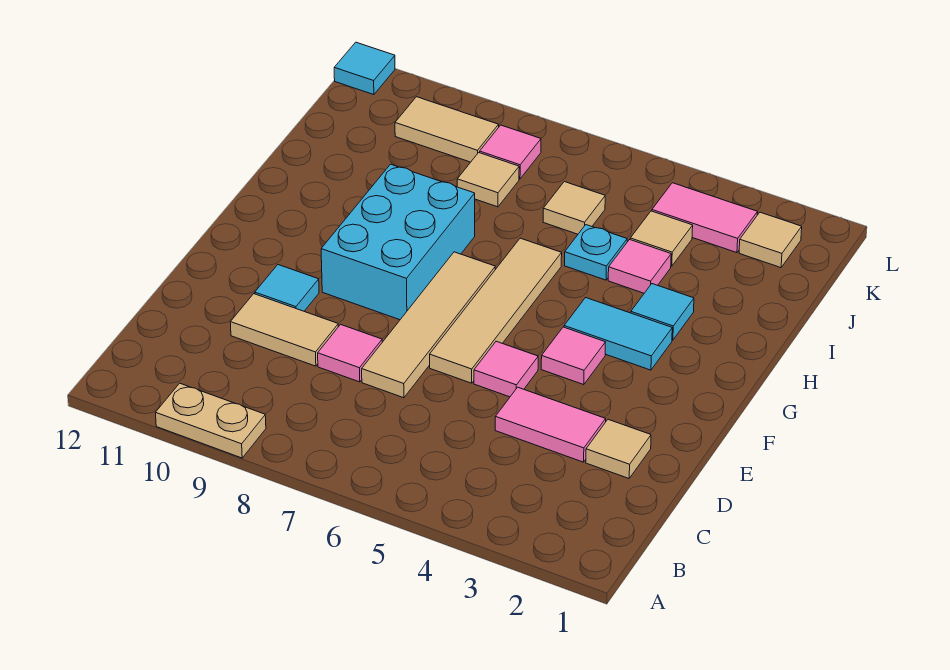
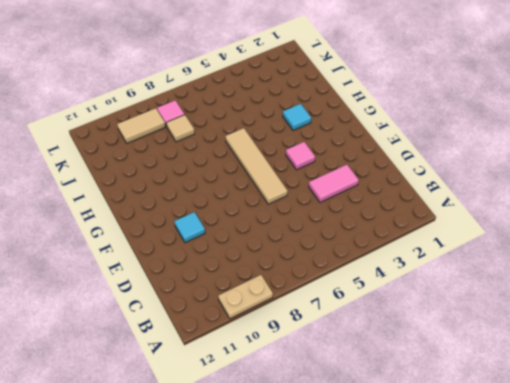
none -> tan 1x1 tile [586,419,651,478]
none -> tan 1x4 tile [362,252,495,398]
none -> pink 1x1 tile [318,324,382,382]

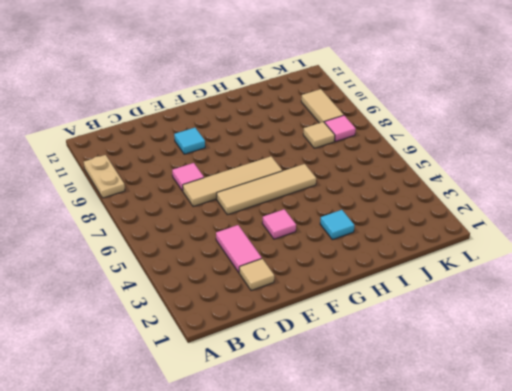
none -> tan 1x2 tile [230,294,338,366]
none -> pink 1x1 tile [474,341,538,397]
none -> cyan 2x3 brick [321,164,475,320]

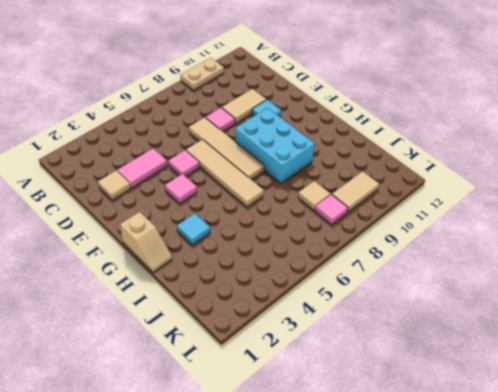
tan 1x2 slope [120,212,172,272] -> none
none -> cyan 1x2 tile [564,298,672,370]
none -> pink 1x1 tile [608,240,671,293]
none -> cyan 1x1 plate [565,225,627,280]

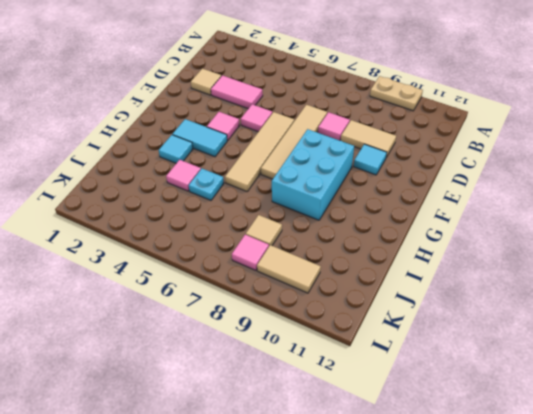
none -> tan 1x1 tile [630,211,693,266]
none -> tan 1x1 tile [543,182,605,234]
none -> tan 1x1 tile [739,212,802,268]

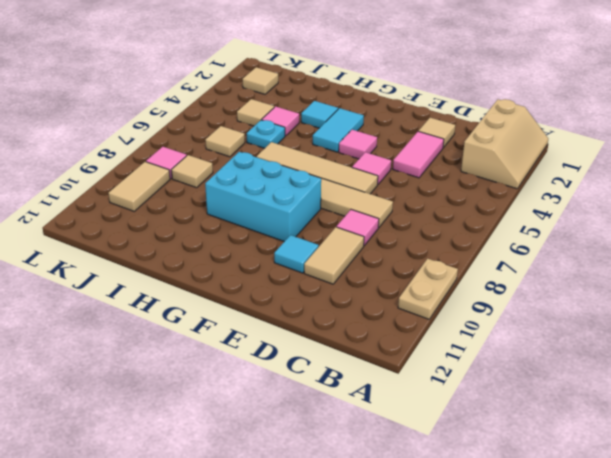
tan 2x3 slope [461,99,548,189] -> none
none -> pink 1x2 tile [652,183,758,253]
none -> cyan 1x1 tile [334,42,395,95]

